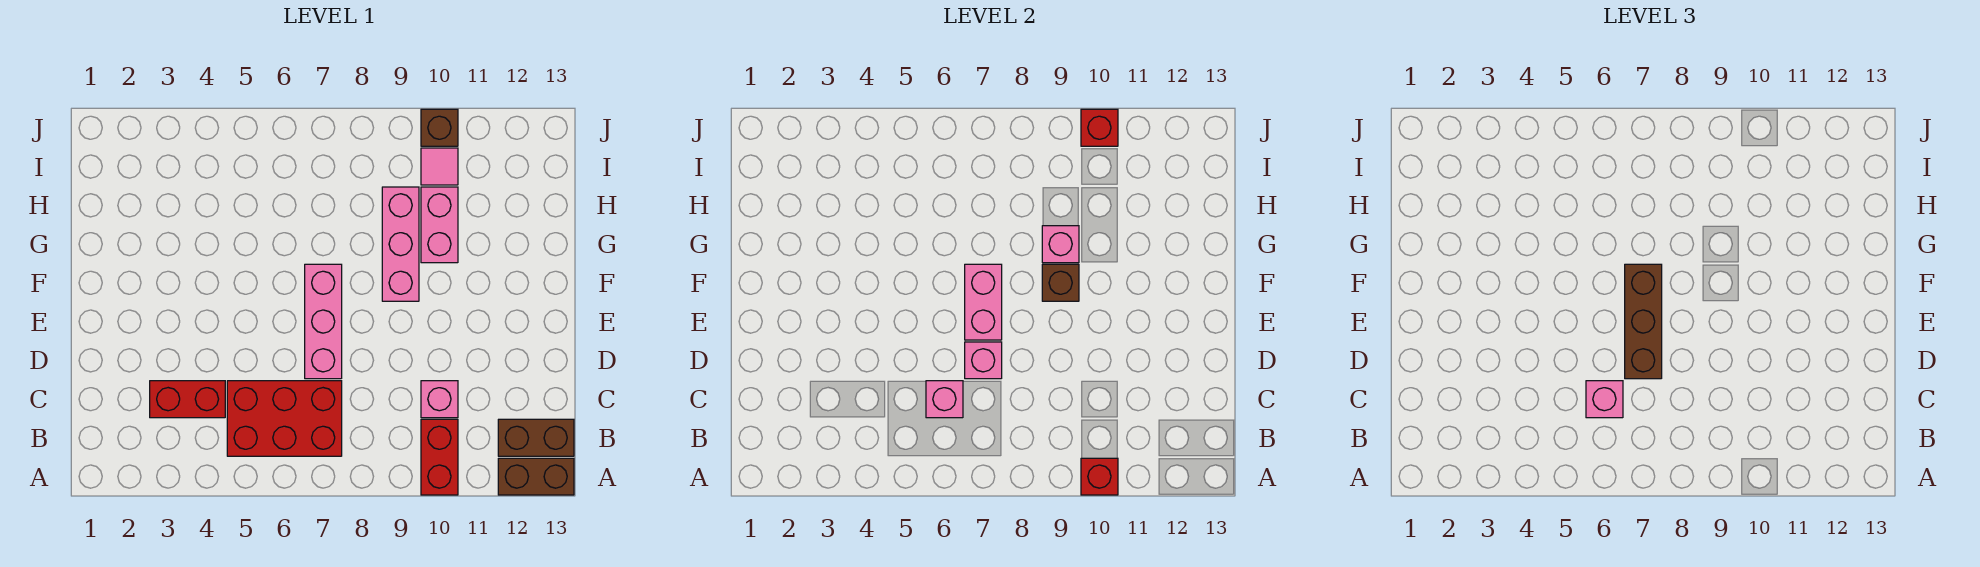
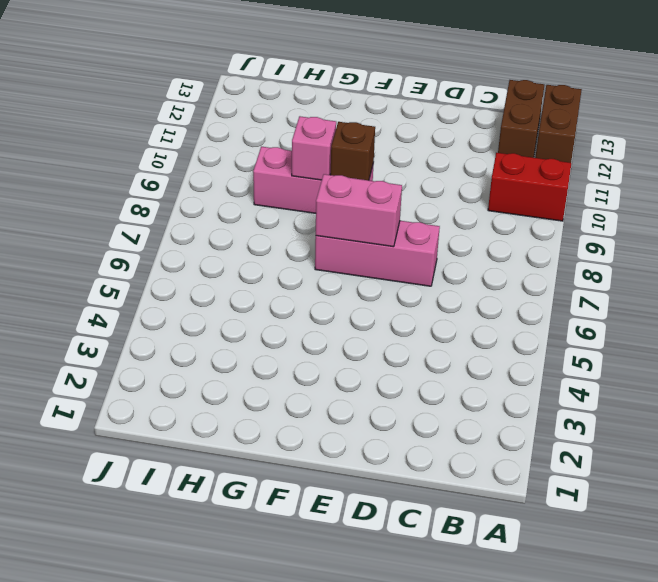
none -> red 2x3 brick [227,381,342,456]
none -> red 1x2 brick [150,381,225,418]
none -> pink 1x1 brick [421,381,458,418]

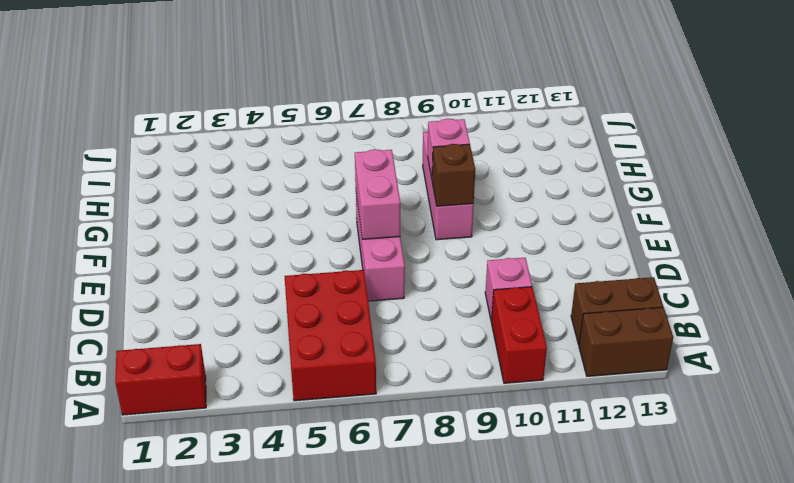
red 1x2 brick [115,344,206,415] -> red 1x2 brick moved to [150,381,225,418]
red 2x3 brick [285,270,376,401] -> red 2x3 brick turned to [227,381,342,456]
none -> pink 1x2 brick [421,187,458,263]
none -> pink 1x1 tile [421,148,458,185]
none -> brown 1x1 brick [421,109,458,146]

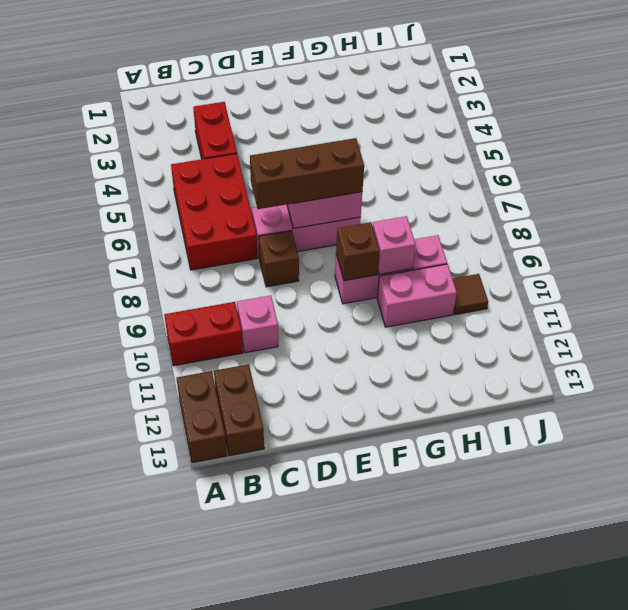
brown 1x1 brick [259,230,299,287] -> brown 1x1 brick moved to [421,109,458,146]
brown 1x1 tile [452,274,488,315] -> pink 1x1 tile [421,148,458,185]
none -> red 1x1 brick [1081,458,1118,495]
none -> pink 1x1 brick [926,381,963,418]
none -> pink 1x1 brick [965,342,1002,379]

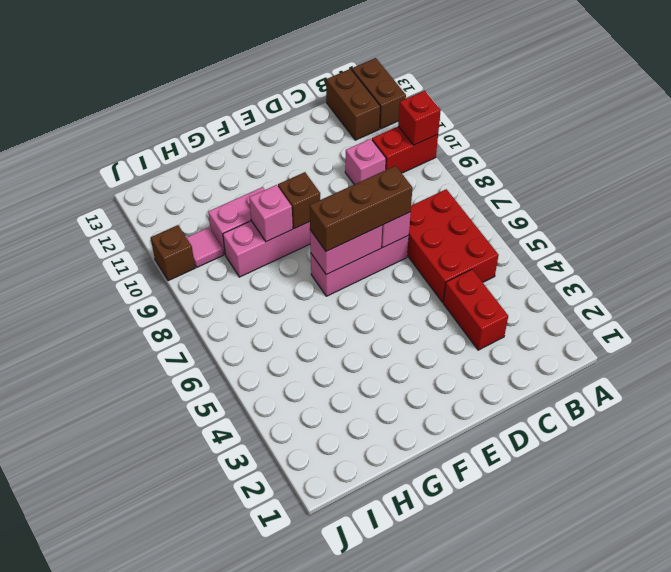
none -> pink 1x1 brick [926,381,963,418]
none -> red 1x1 brick [1081,109,1118,146]
none -> pink 1x1 brick [1586,381,1623,418]

